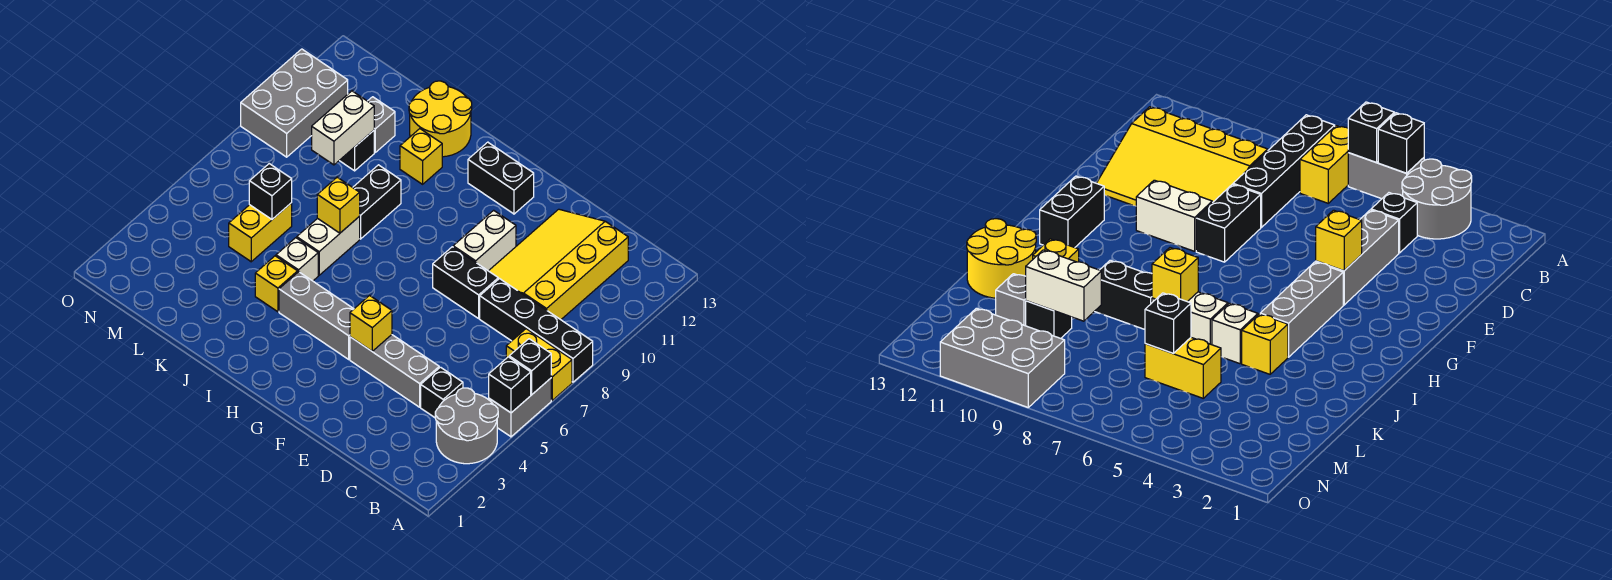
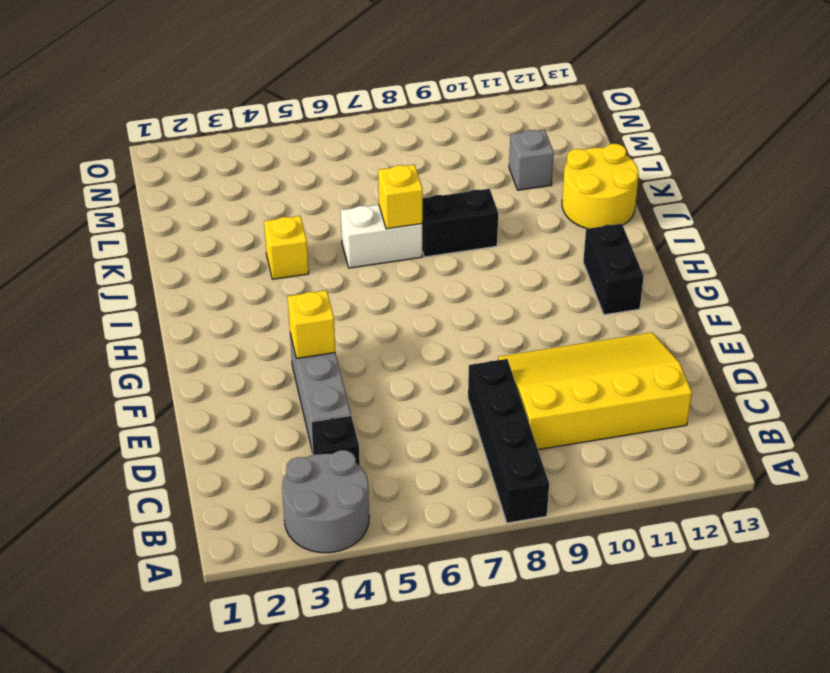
none -> grey 1x2 brick [489,378,551,437]
none -> yellow 1x2 brick [506,329,572,400]
none -> black 1x2 brick [433,247,498,318]

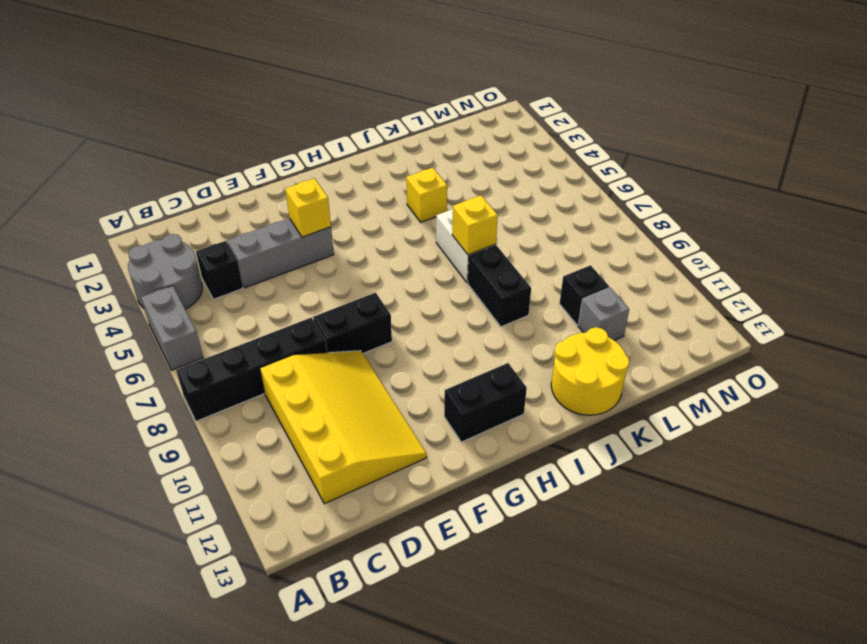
none -> yellow 1x2 brick [506,329,572,400]
none -> white 1x2 brick [453,210,516,271]
none -> grey 1x3 brick [279,272,354,359]

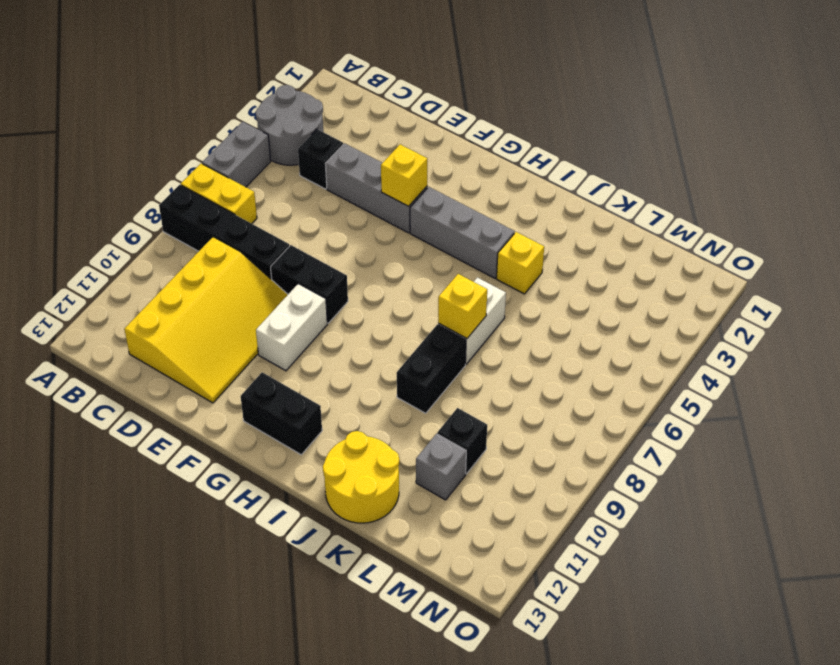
none -> white 1x1 brick [276,238,318,281]
none -> yellow 1x1 brick [400,129,442,184]
none -> yellow 1x2 brick [229,203,292,262]

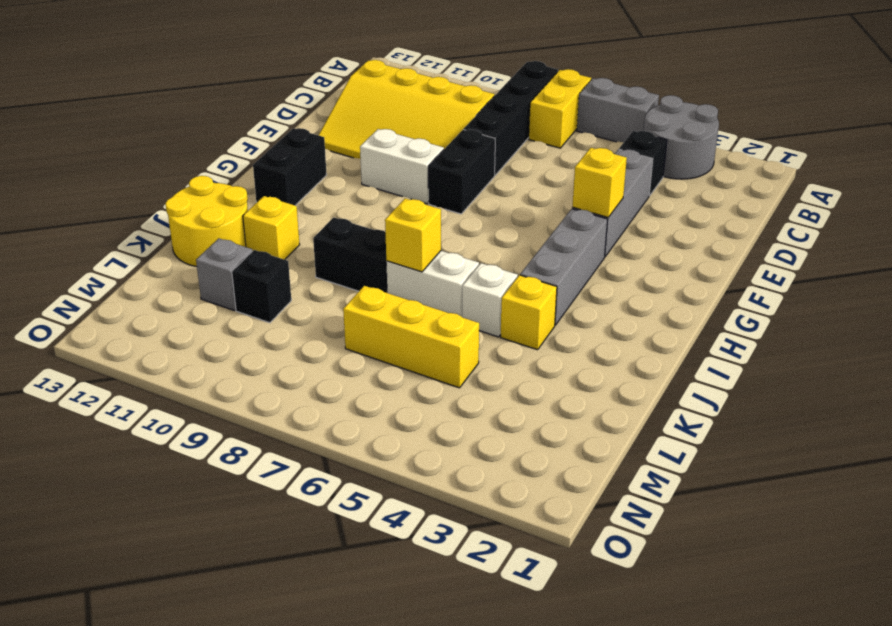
yellow 1x3 brick [343,286,479,388] -> yellow 1x2 brick [229,203,292,262]
none -> grey 2x3 brick [241,49,348,157]
none -> black 1x1 brick [489,357,531,413]
none -> black 1x1 brick [509,339,551,394]

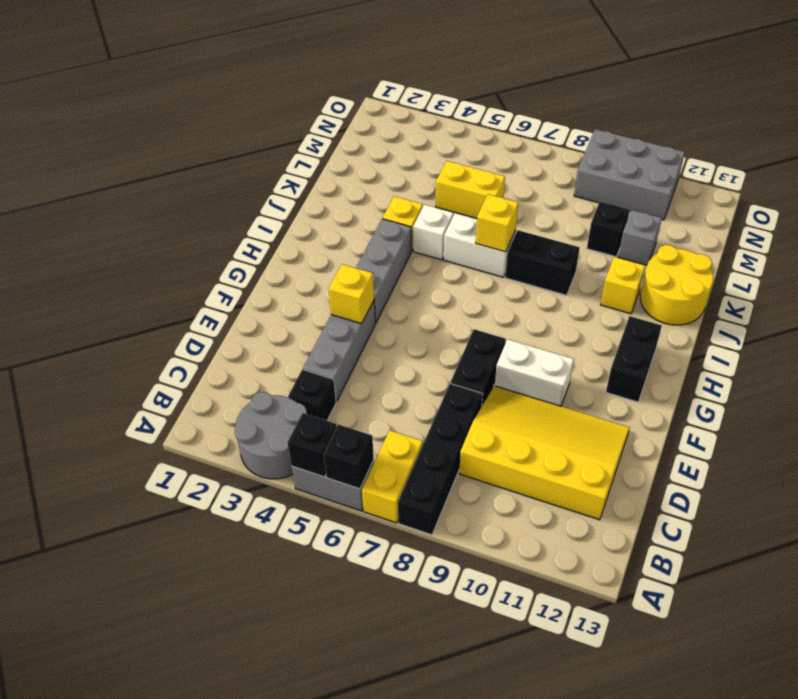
none -> black 1x1 brick [249,164,292,219]
none -> white 1x2 brick [312,91,374,165]

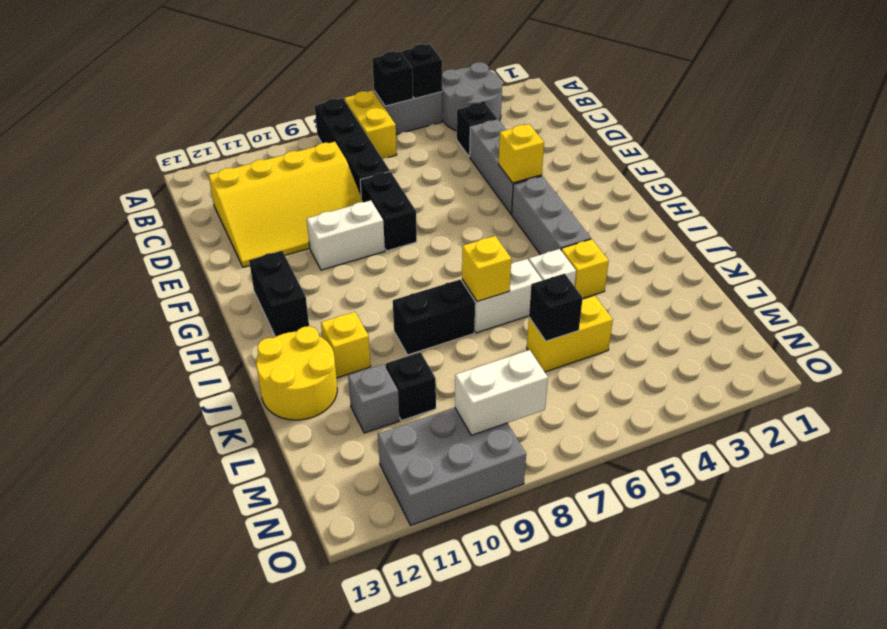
white 1x2 brick [455,350,548,435] -> white 1x2 brick moved to [312,91,374,165]

